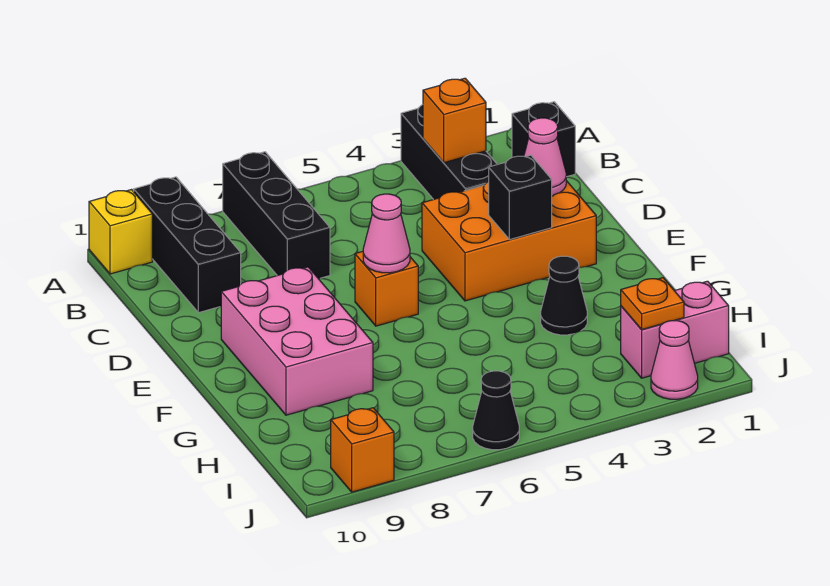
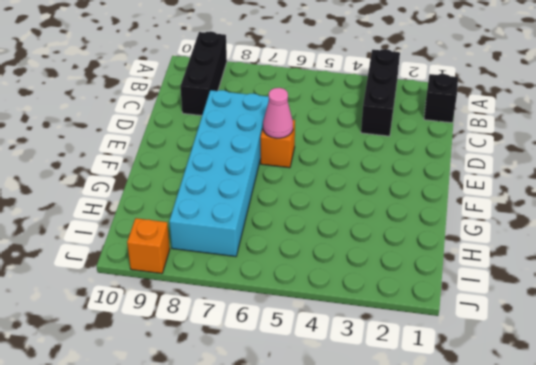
cyan 2x6 brick [169,90,269,257] -> pink 2x3 brick [221,267,373,415]
none -> black 1x3 brick [223,152,330,278]
none -> yellow 1x1 brick [89,190,152,274]
none -> orange 2x3 brick [422,181,596,301]

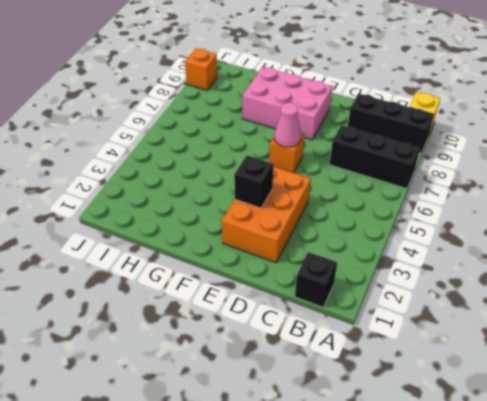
none -> black 1x3 brick [401,105,497,199]
none -> black 1x1 cone [541,256,587,335]
none -> pink 1x2 brick [621,281,729,378]

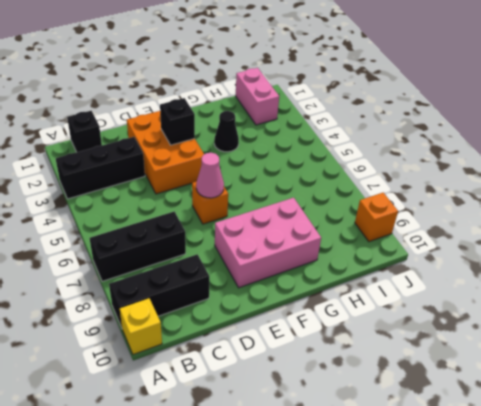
none -> pink 1x1 cone [651,321,698,399]
none -> black 1x1 cone [473,371,519,450]
none -> orange 1x1 brick [423,78,486,163]

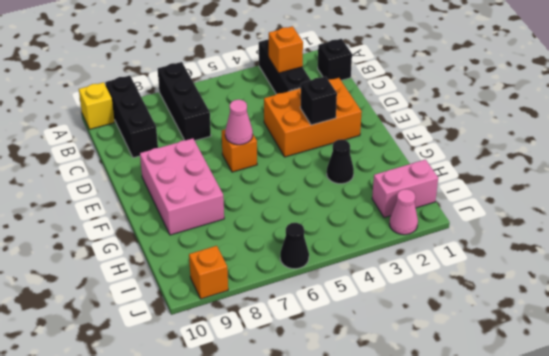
none -> pink 1x1 cone [524,118,566,196]
none -> orange 1x1 plate [621,278,684,330]

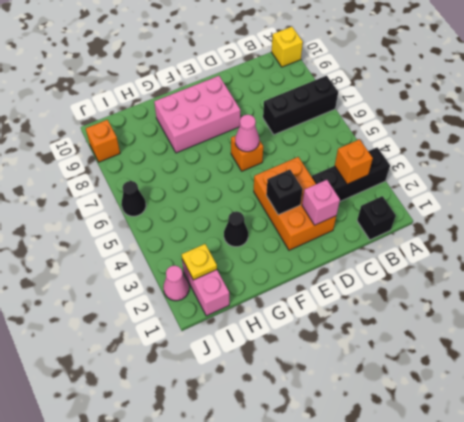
pink 1x1 brick [302,180,340,225] -> pink 1x1 cone [524,118,566,196]
yellow 1x1 plate [181,244,217,280] -> orange 1x1 plate [621,278,684,330]
none -> black 1x3 brick [134,177,241,313]

